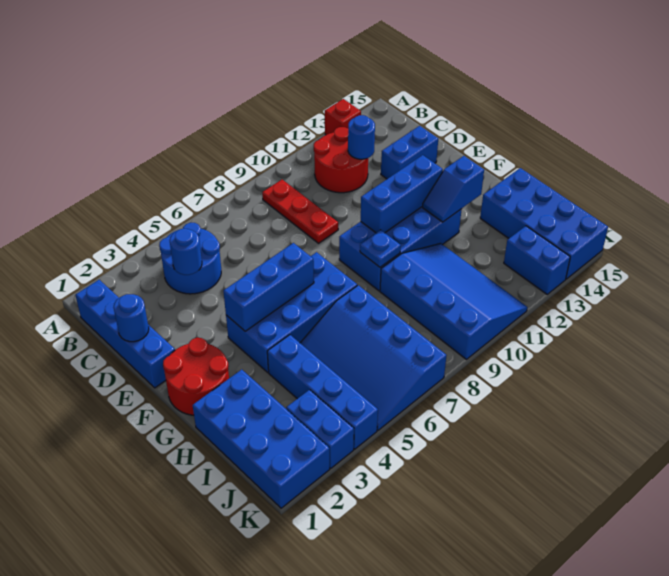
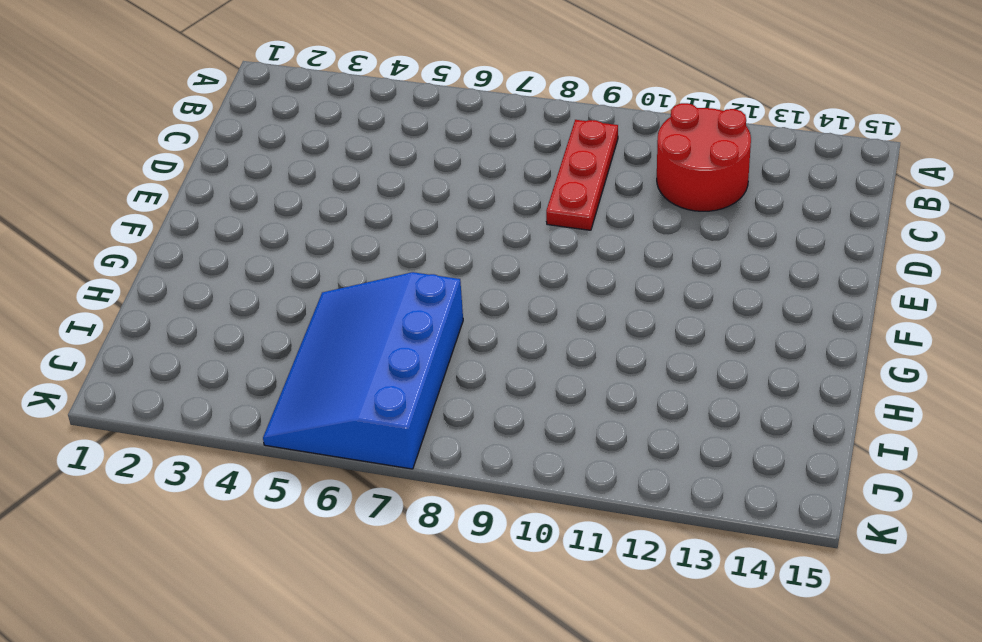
none -> red 1x1 brick [325,99,361,135]
none -> blue 1x4 brick [75,280,175,388]
none -> blue 2x2 round brick [159,223,221,294]

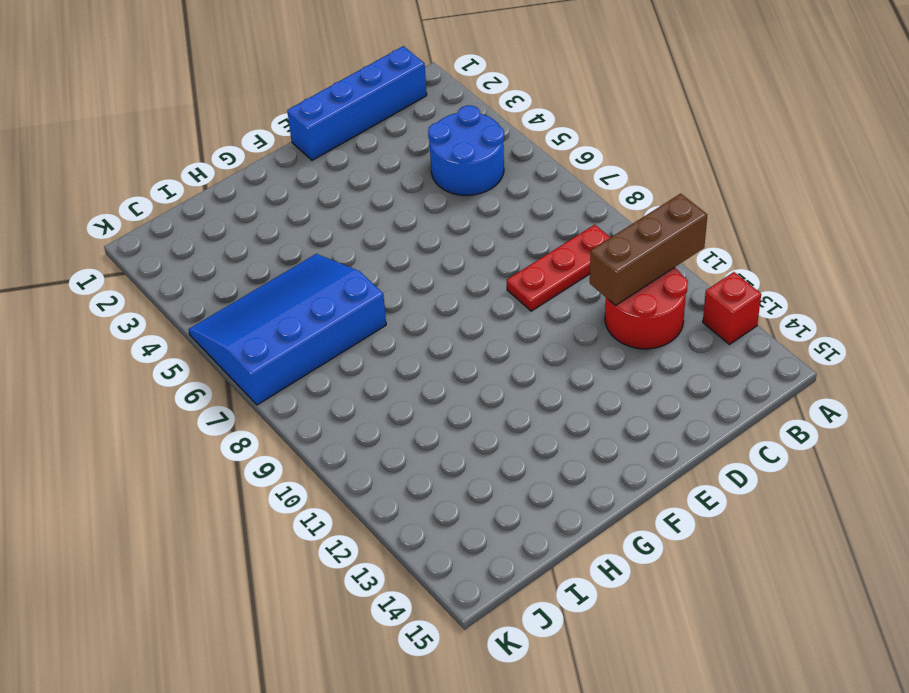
brown 1x3 brick [590,194,707,306] -> none
none -> blue 1x2 brick [381,126,438,179]
none -> red 2x2 round brick [163,338,229,415]
none -> blue 2x4 brick [226,252,357,372]

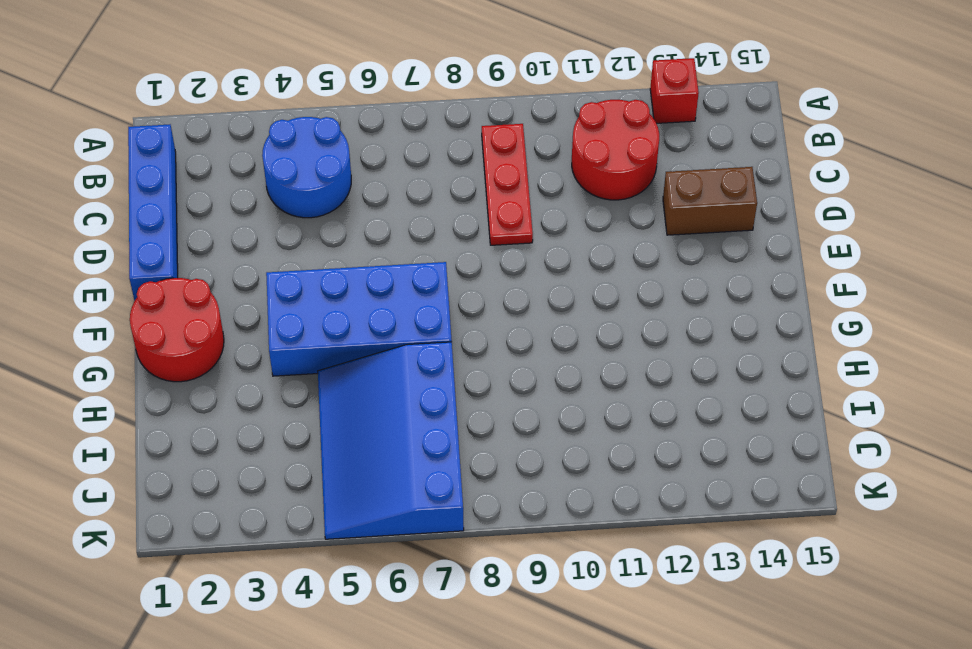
brown 1x2 brick [663,167,757,235] -> blue 1x2 brick [381,126,438,179]
none -> blue 2x4 brick [339,206,462,291]
none -> blue 2x4 brick [193,370,330,508]
none -> blue 1x4 brick [267,335,378,449]

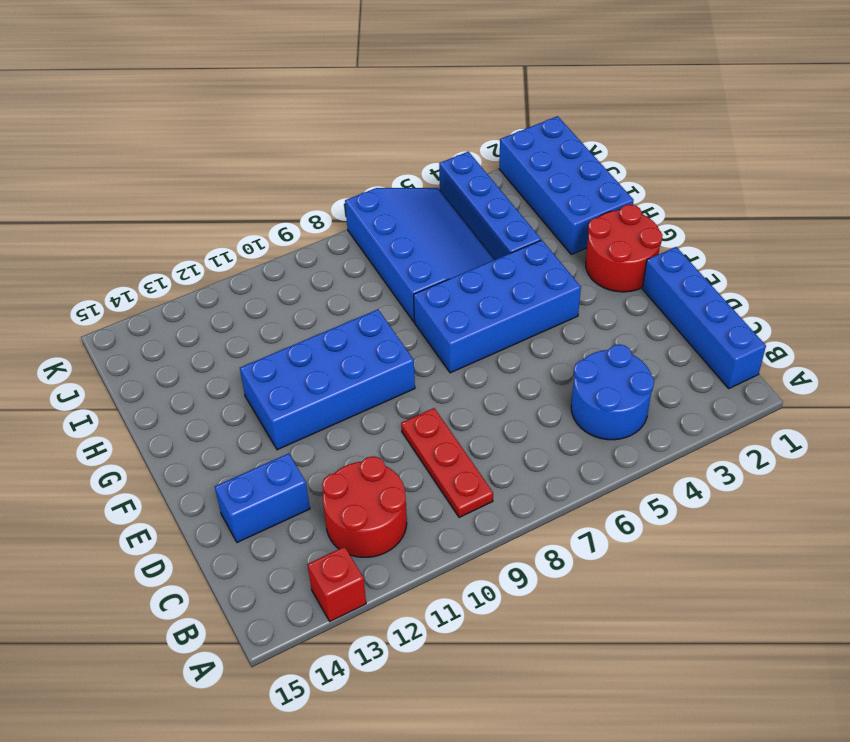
none -> blue 3x4 slope [380,243,527,359]
none -> blue 2x4 brick [480,168,608,279]
none -> blue 1x2 brick [286,390,354,468]

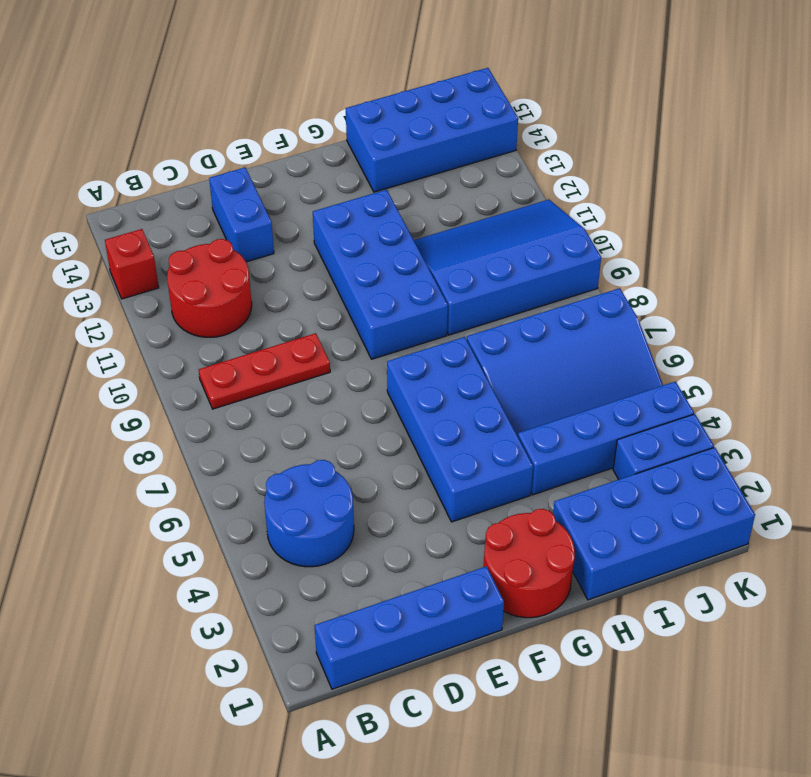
none -> blue 1x2 brick [504,226,570,294]
none -> blue 1x1 round brick [170,229,202,275]
none -> blue 1x1 round brick [348,115,375,159]

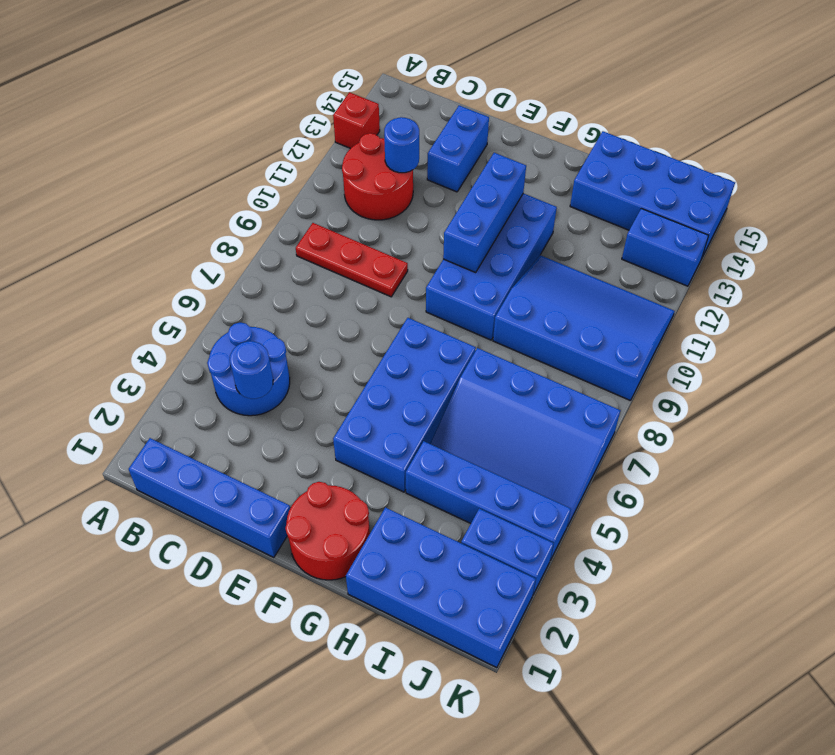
none -> blue 1x1 round brick [114,294,149,342]
none -> blue 1x3 brick [223,243,314,331]
none -> blue 1x1 plate [360,230,401,267]

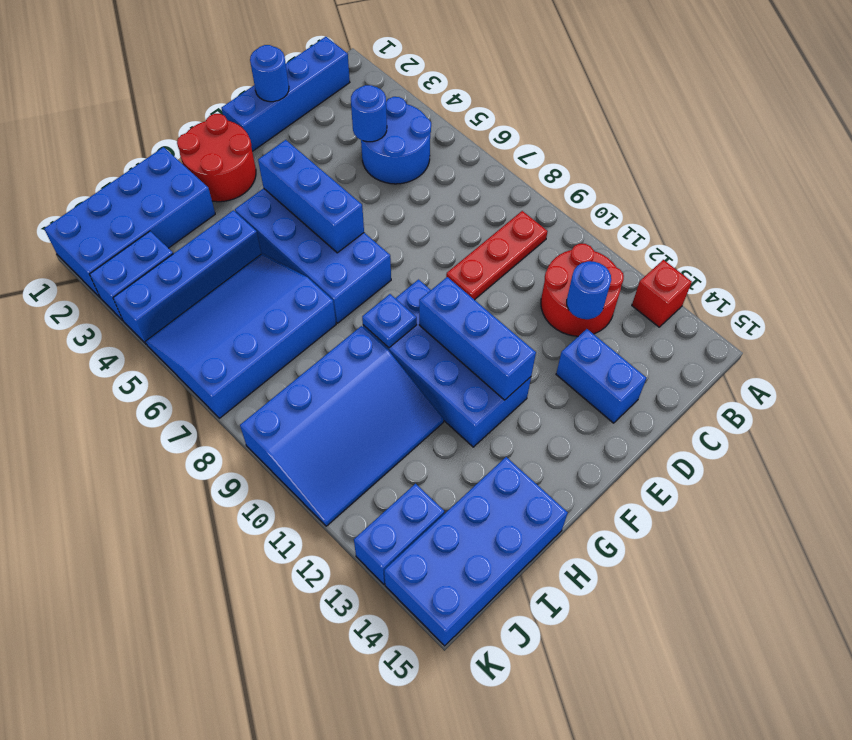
none -> blue 1x2 slope [423,156,484,222]

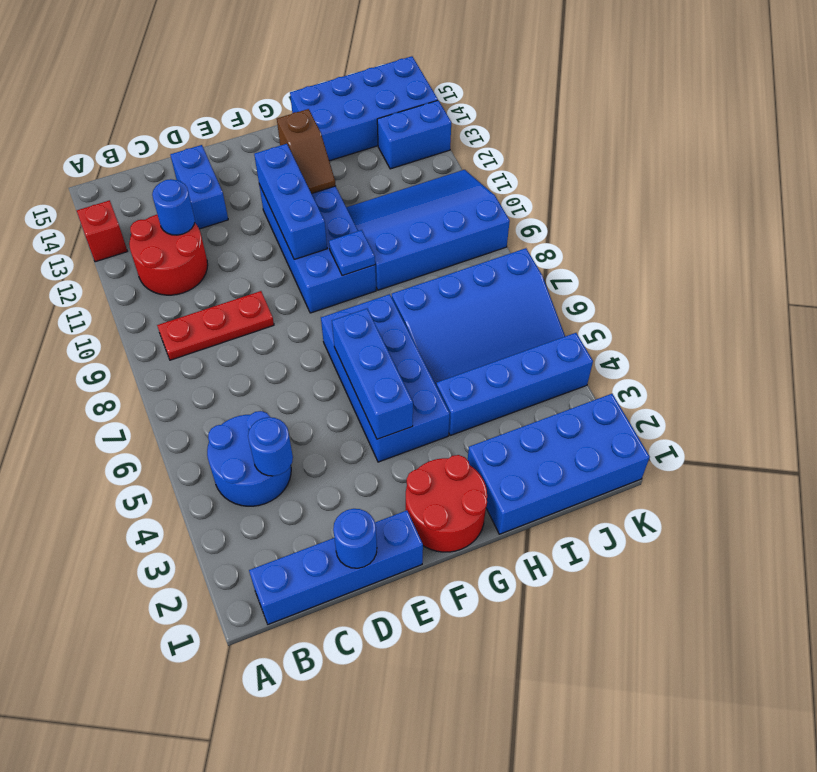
brown 1x2 slope [277,109,336,194] -> blue 1x2 slope [423,156,484,222]
none -> blue 1x2 brick [286,390,354,468]

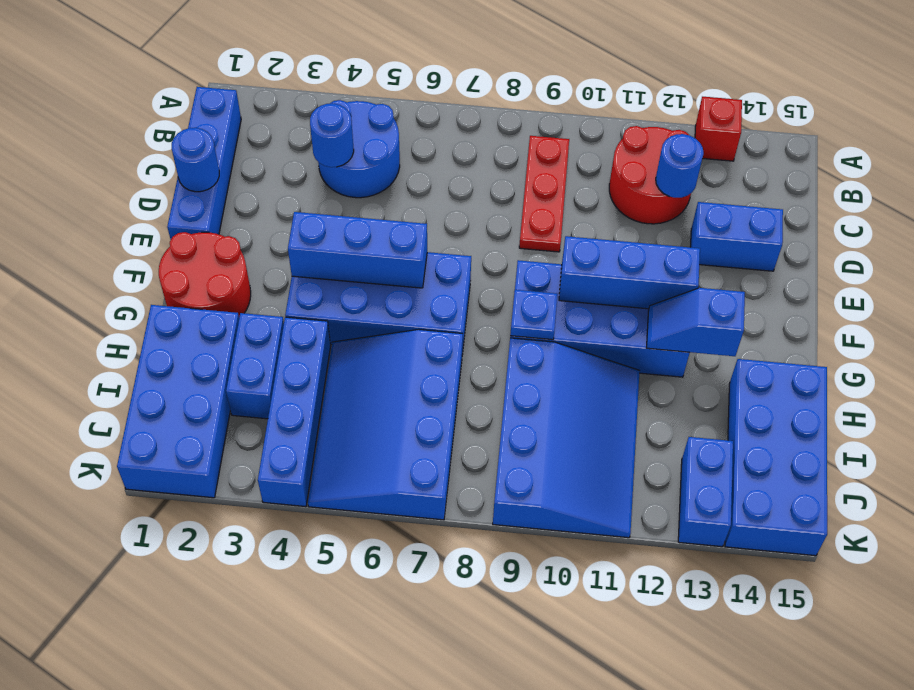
blue 1x2 brick [226,313,284,419] -> blue 1x2 brick moved to [286,390,354,468]

